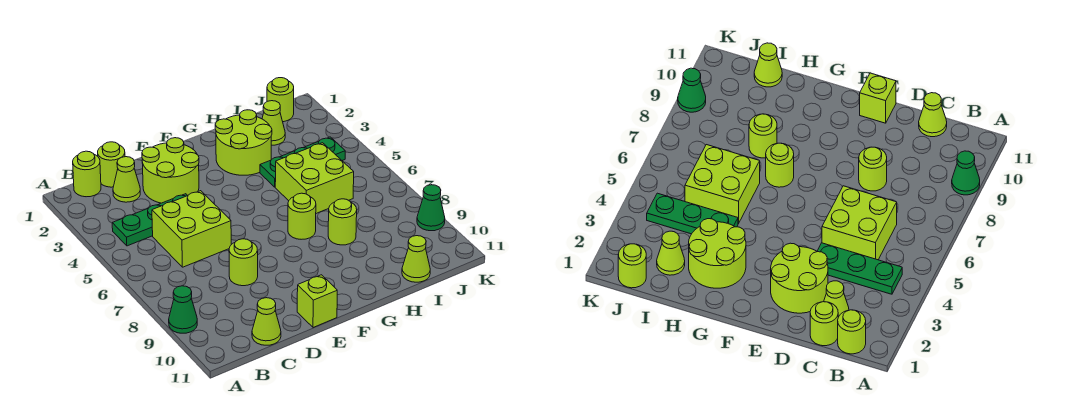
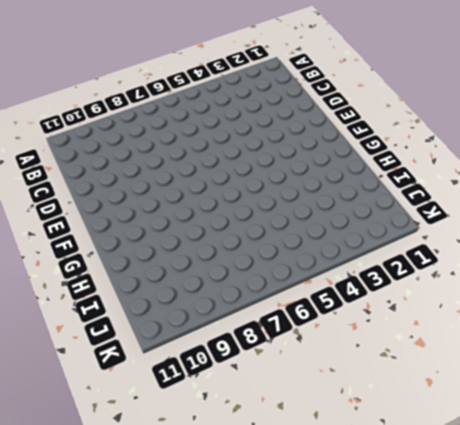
none -> green 1x1 cone [169,286,197,333]
none -> lime 1x1 round brick [73,151,101,197]
none -> green 1x3 plate [112,194,188,246]

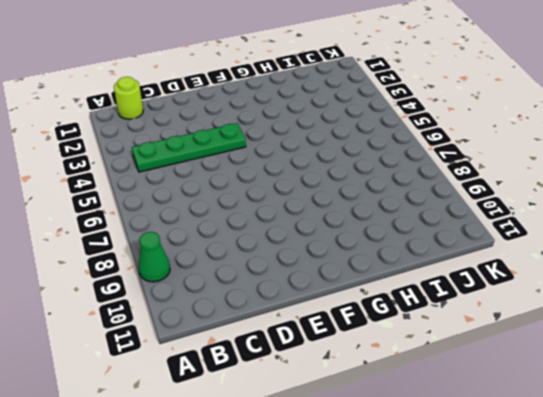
green 1x4 plate [132,123,246,172] -> green 1x3 plate [112,194,188,246]
none -> lime 1x1 round brick [98,142,125,187]
none -> lime 1x1 cone [113,157,140,202]
none -> lime 2x2 brick [152,191,231,267]

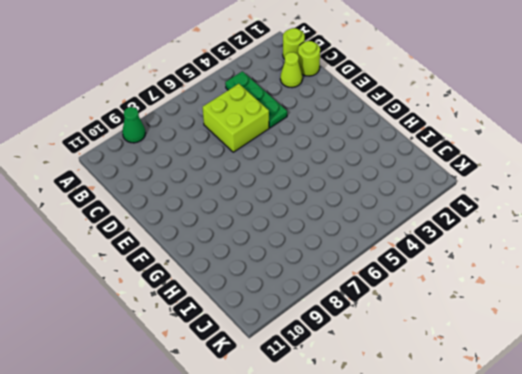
none -> lime 1x1 cone [252,298,281,345]
none -> lime 2x2 round brick [142,138,199,203]
none -> lime 1x1 round brick [229,239,258,286]

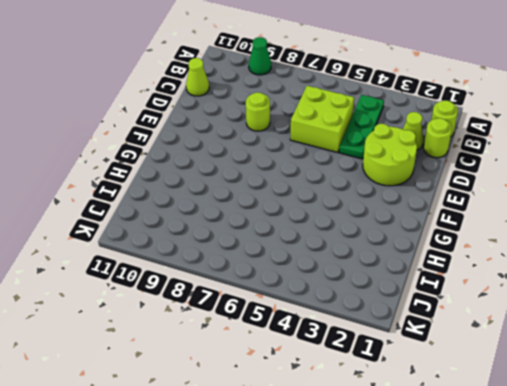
none -> lime 1x1 brick [297,275,337,328]
none -> lime 2x2 round brick [215,110,272,175]
none -> lime 1x1 round brick [288,193,316,239]

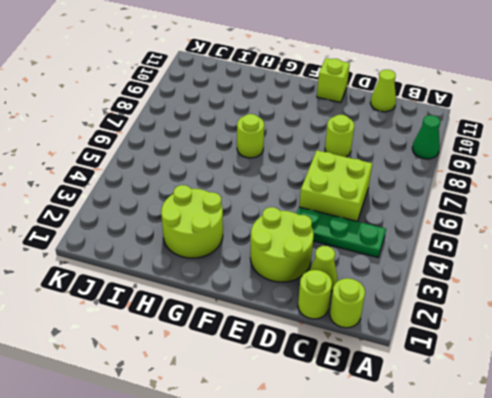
none -> green 1x3 plate [260,137,345,187]
none -> lime 2x2 brick [275,143,354,213]
none -> lime 1x1 round brick [328,199,357,245]

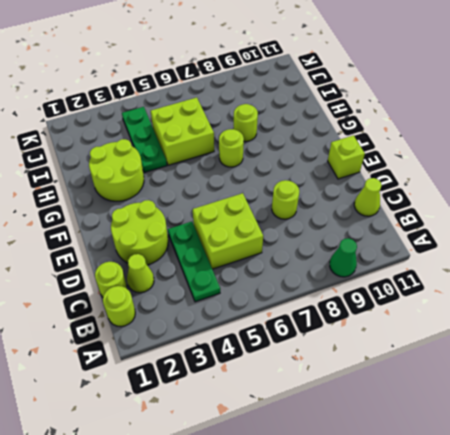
none -> lime 1x1 cone [262,101,285,145]
none -> lime 1x1 cone [402,236,430,282]
none -> lime 1x1 round brick [267,78,294,122]

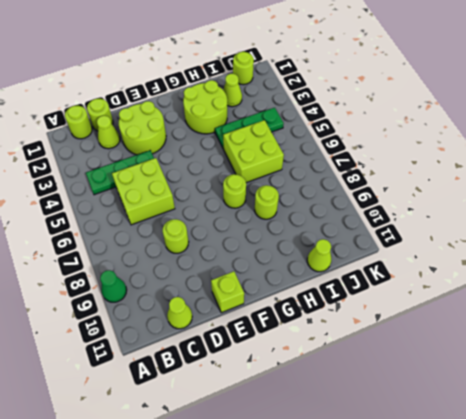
none -> green 1x1 cone [417,185,445,231]

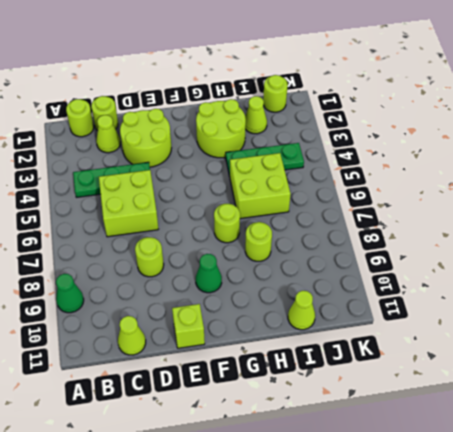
green 1x1 cone [196,254,222,293] -> green 1x1 cone moved to [417,185,445,231]

